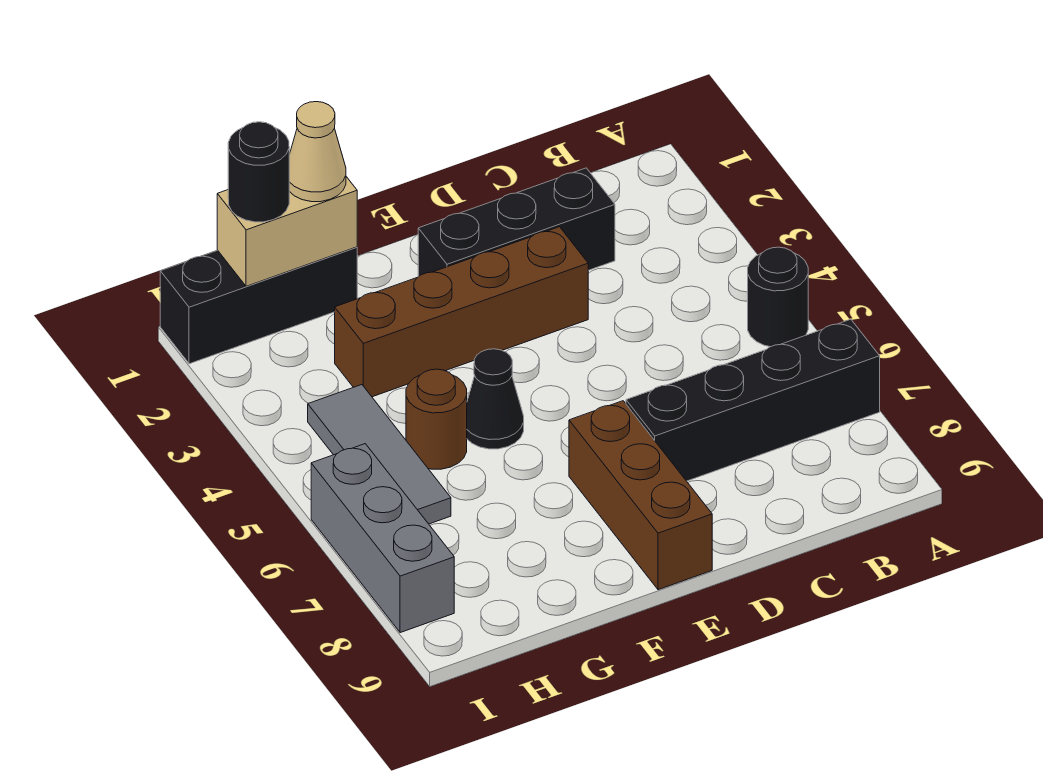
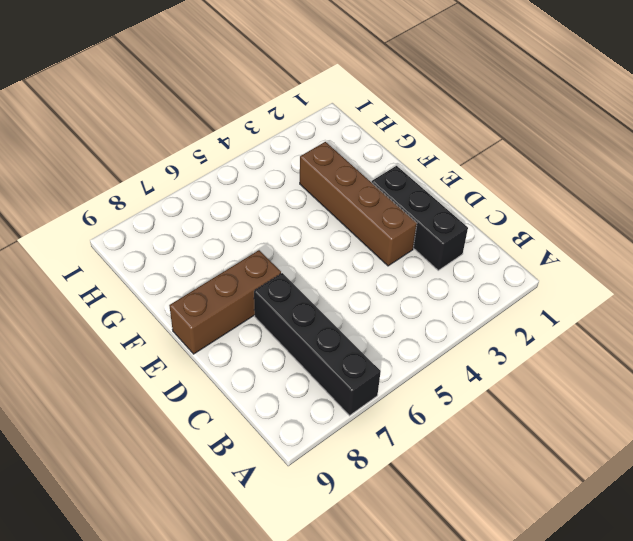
none -> black 1x1 round brick [748,247,808,347]
none -> black 1x1 cone [467,349,524,449]
none -> black 1x3 brick [160,247,357,364]

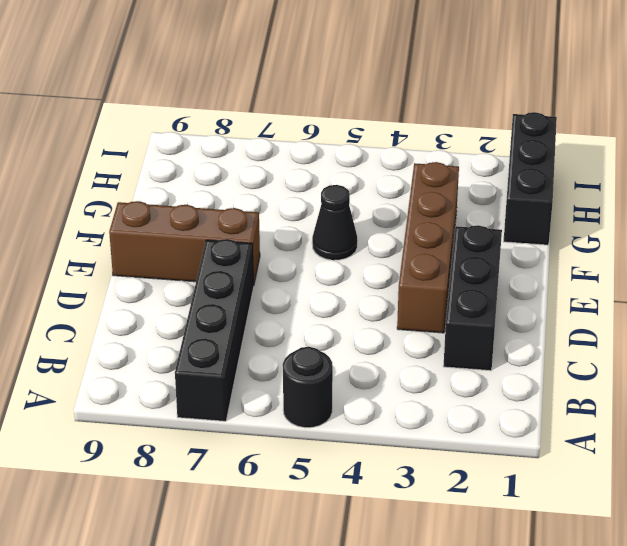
none -> brown 1x1 round brick [406,369,467,469]
none -> grey 1x3 tile [308,385,451,524]
none -> grey 1x3 brick [311,444,454,633]

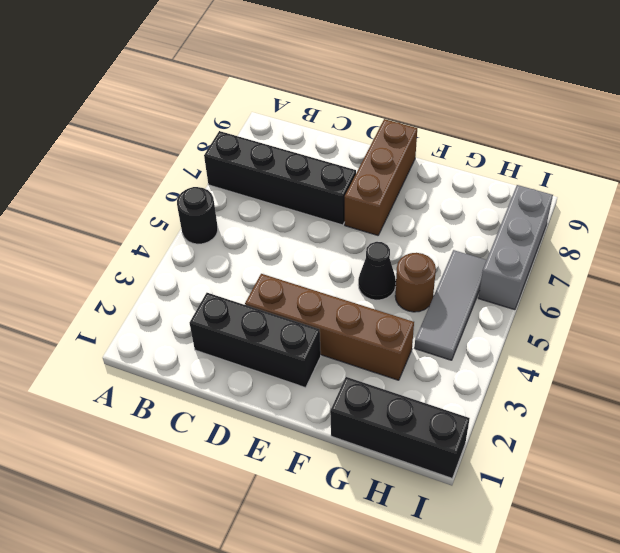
none -> tan 1x2 brick [217,177,357,286]
none -> tan 1x1 cone [289,102,346,202]
none -> black 1x1 round brick [228,122,289,222]

